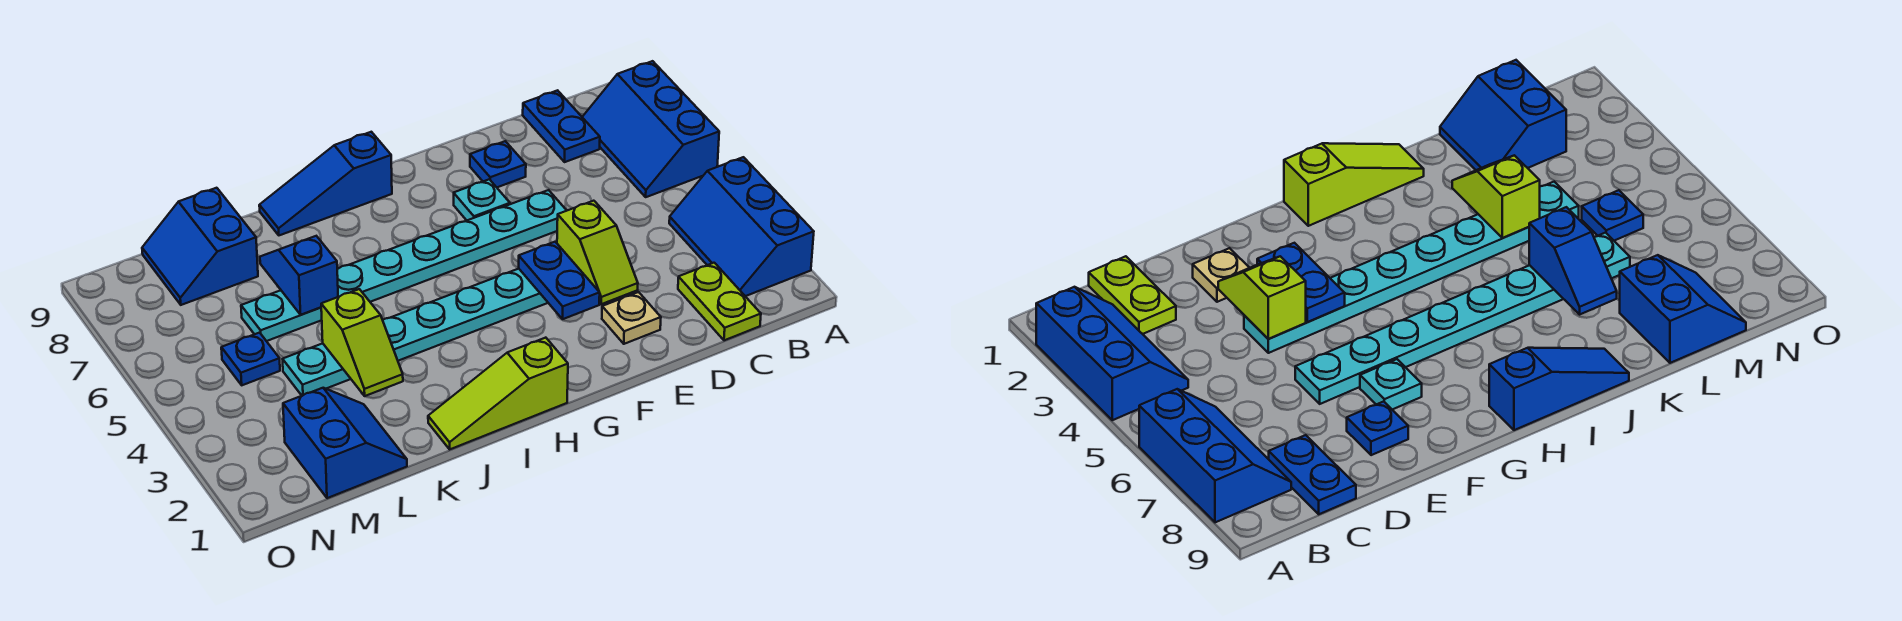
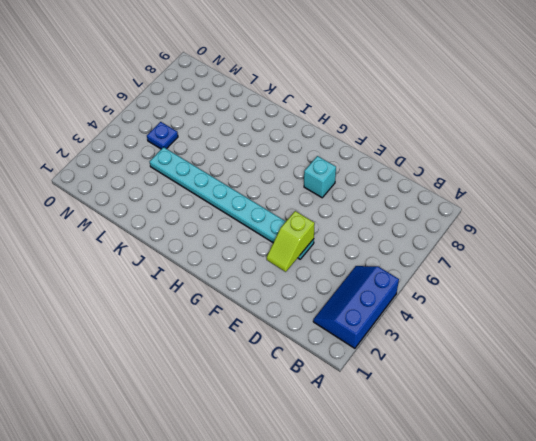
cyan 1x1 brick [304,156,336,198] -> cyan 1x1 plate [454,179,510,220]
none -> blue 2x3 slope [582,61,719,197]
none -> lime 1x2 plate [678,263,761,340]
none -> blue 1x2 plate [523,90,600,162]

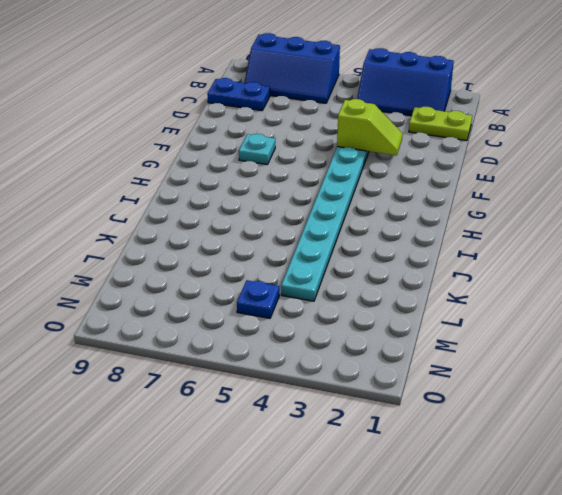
none -> tan 1x1 plate [602,292,661,344]
none -> cyan 1x8 plate [241,190,567,341]
none -> blue 1x1 plate [470,141,526,187]

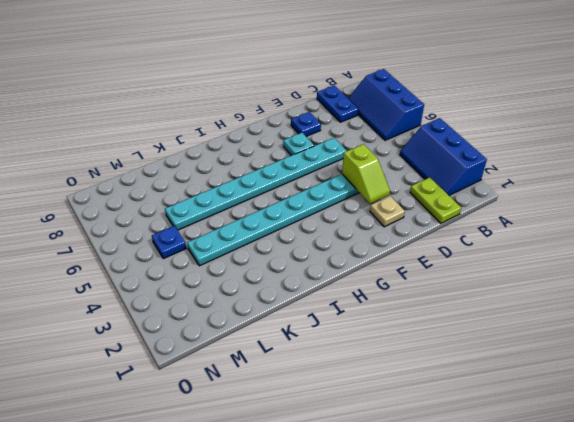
none -> lime 1x3 slope [428,338,568,449]
none -> blue 1x3 slope [259,132,392,235]
none -> blue 2x2 slope [283,388,407,498]

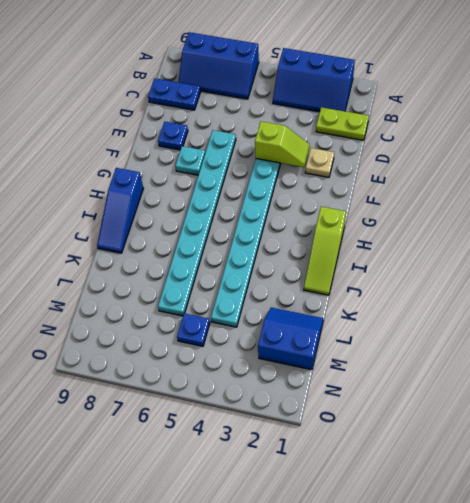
none -> blue 2x2 slope [142,188,258,305]
none -> blue 1x2 plate [519,242,600,319]
none -> lime 1x2 slope [321,289,403,396]

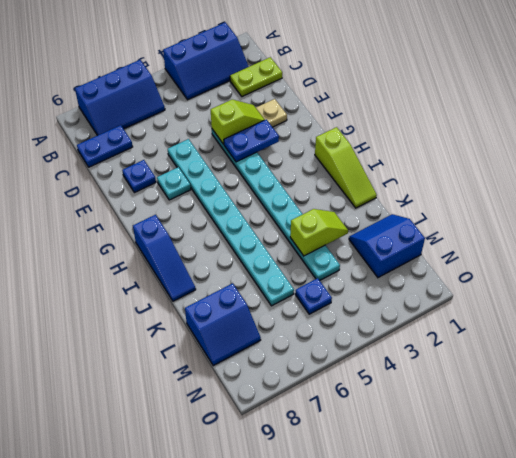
none -> blue 1x2 slope [260,236,338,315]

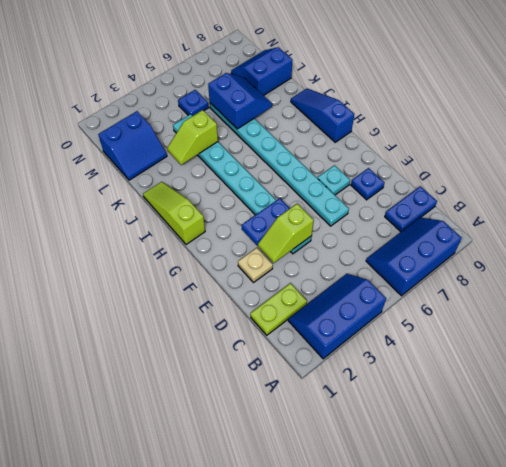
blue 2x2 slope [208,73,272,129] -> blue 1x2 slope [260,236,338,315]

